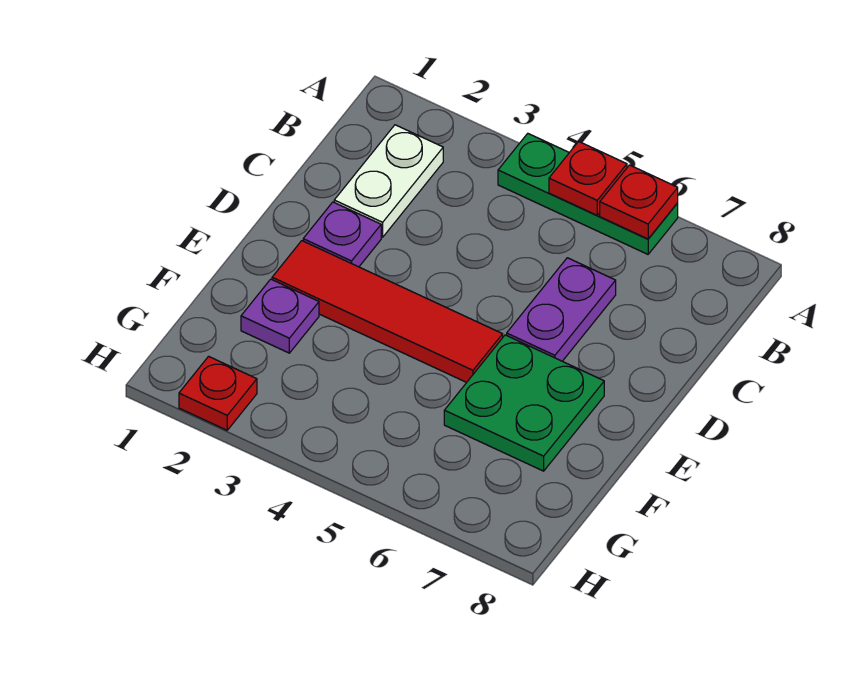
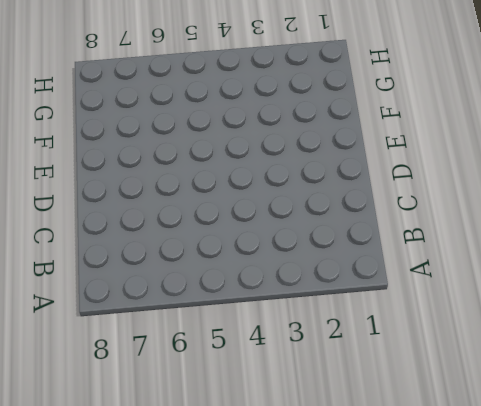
none -> green 1x3 plate [498,134,678,254]
none -> white 1x2 plate [334,125,443,237]

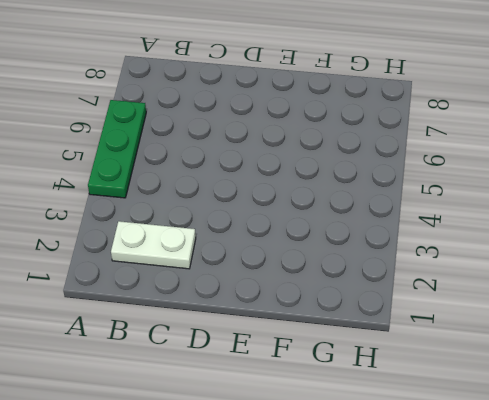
none -> purple 1x2 plate [507,258,616,361]
none -> purple 1x1 plate [303,202,381,267]

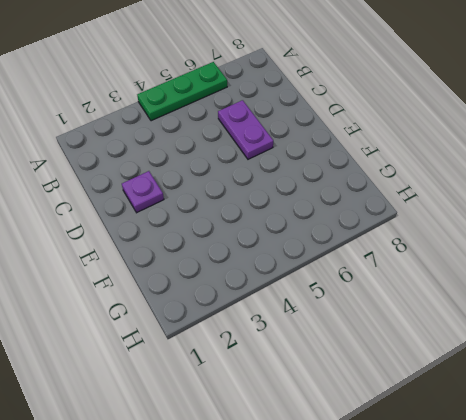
none -> white 1x2 plate [334,125,443,237]
none -> red 1x4 tile [272,241,503,382]

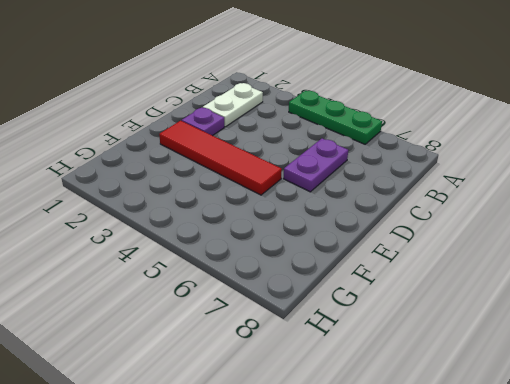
none -> green 2x2 plate [444,335,604,471]
none -> purple 1x1 plate [241,279,319,353]

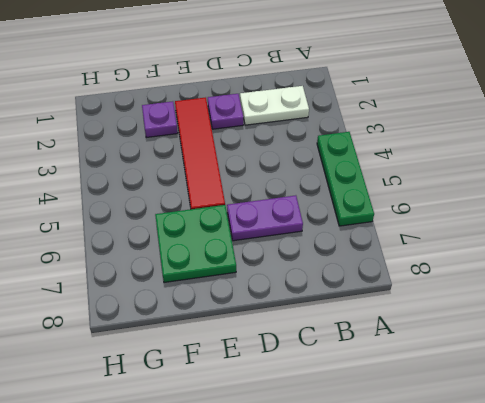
none -> red 1x1 plate [179,356,257,430]
none -> red 1x1 plate [549,141,627,215]

